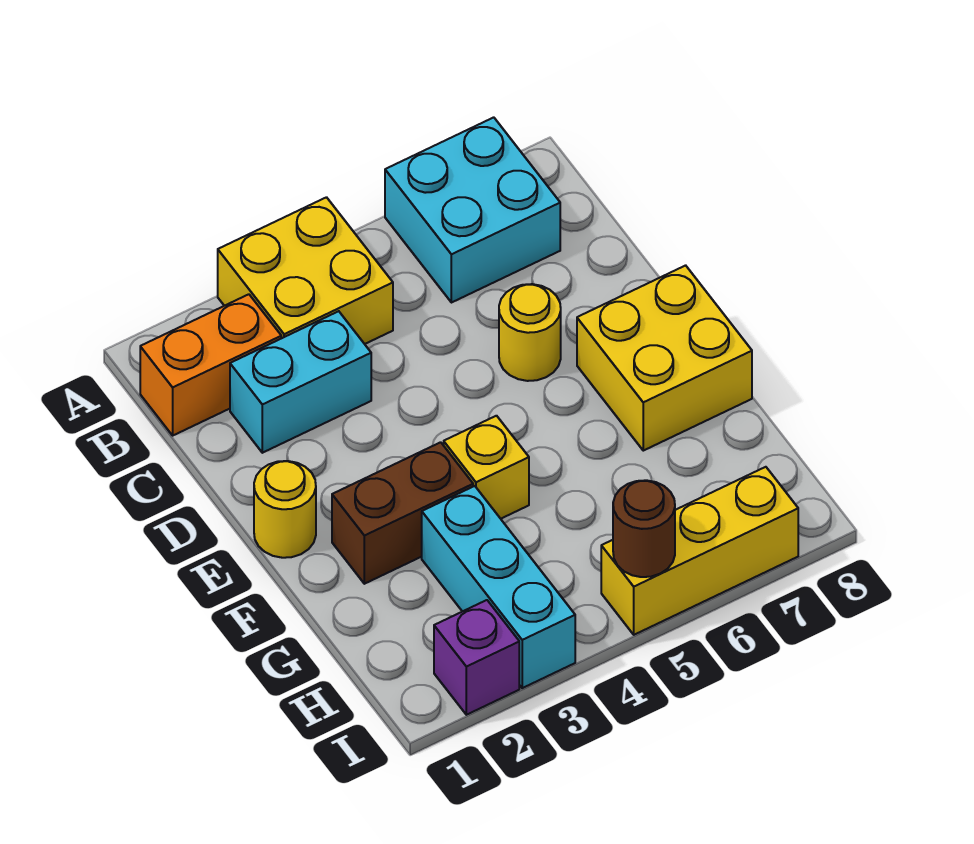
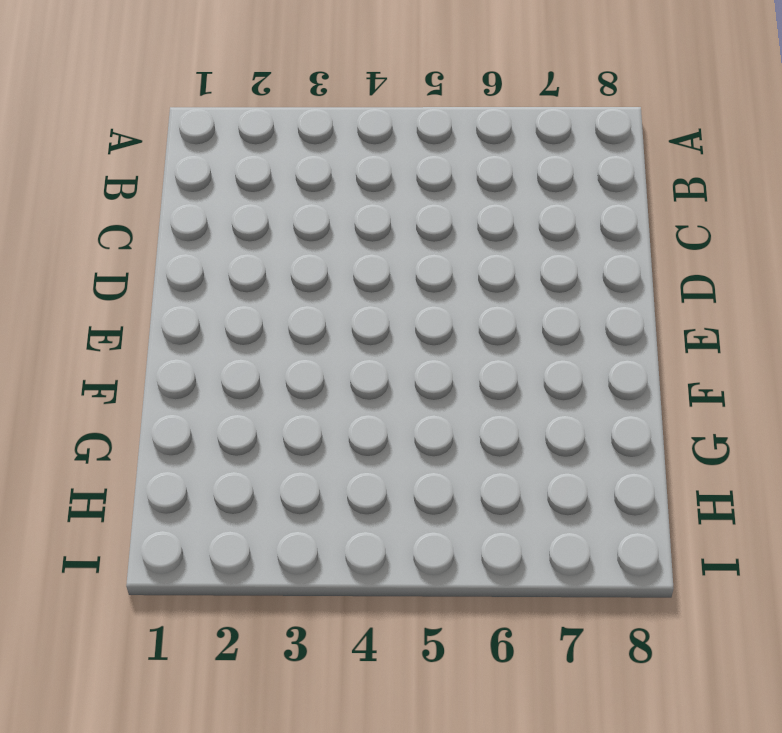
none -> yellow 2x2 brick [218,197,393,344]
none -> cyan 2x2 brick [385,117,560,303]
none -> orange 1x2 brick [140,294,281,435]

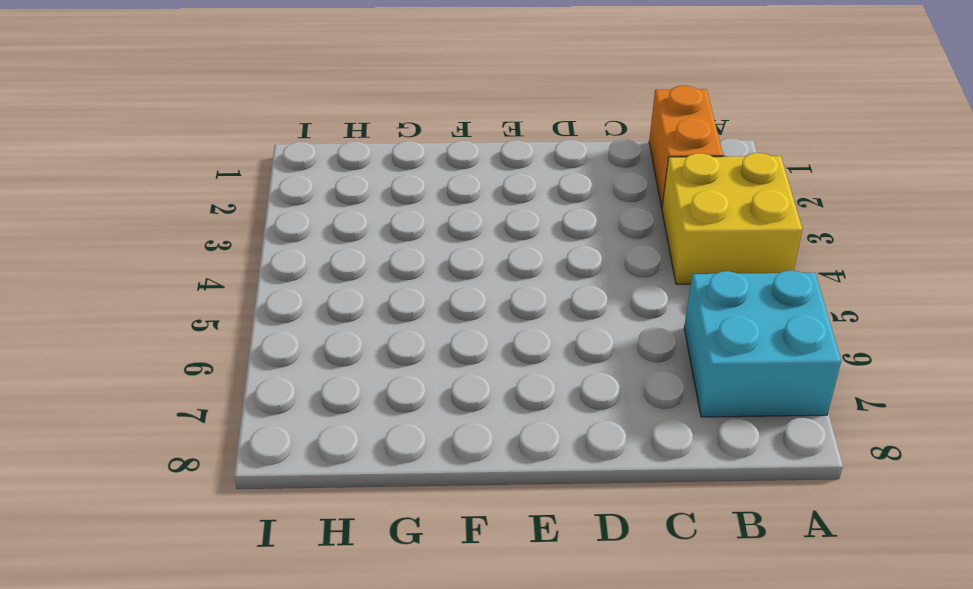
none -> cyan 1x2 brick [230,311,371,453]
none -> yellow 1x1 round brick [499,284,561,381]
none -> yellow 1x1 round brick [254,461,316,558]

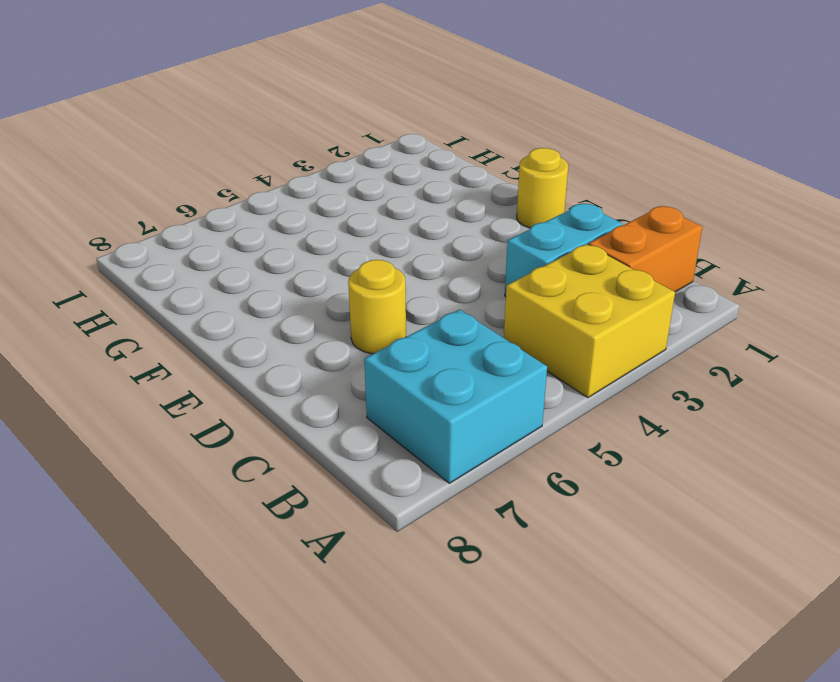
none -> yellow 2x2 brick [577,265,752,451]
none -> brown 1x2 brick [332,442,473,584]
none -> yellow 1x1 brick [444,416,529,519]

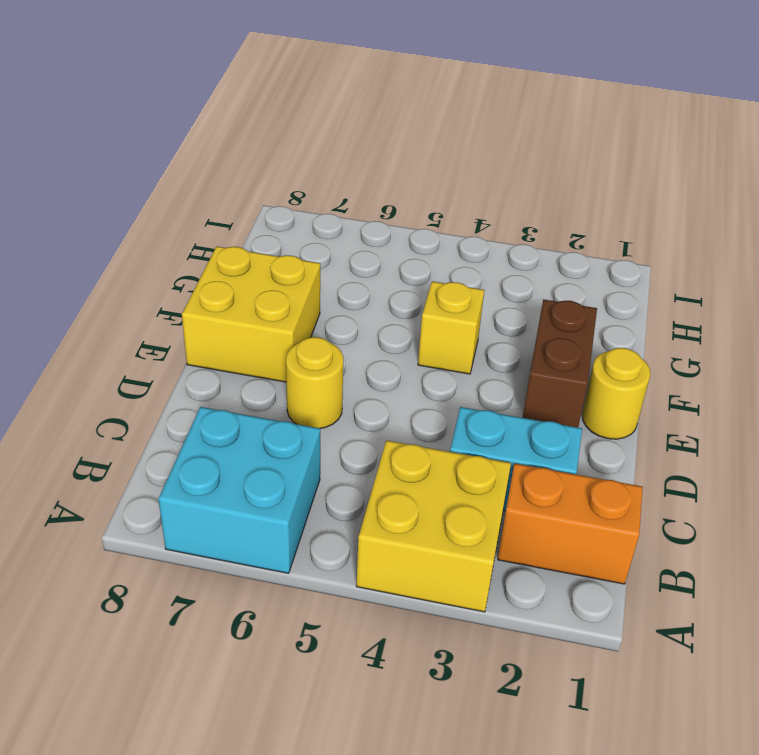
brown 1x2 brick [523,300,597,427] -> brown 1x2 brick turned to [332,442,473,584]
none -> cyan 1x3 brick [422,486,575,688]
none -> purple 1x1 brick [434,600,519,715]
none -> yellow 1x3 brick [601,467,798,635]

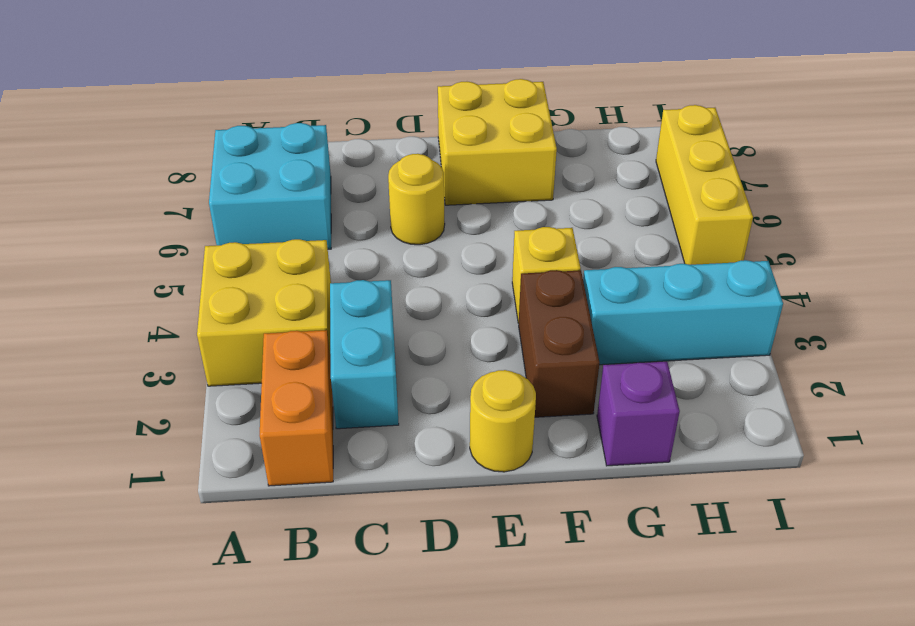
purple 1x1 brick [597,361,680,466] -> purple 1x1 brick moved to [434,600,519,715]
none -> brown 1x1 round brick [613,480,675,577]

